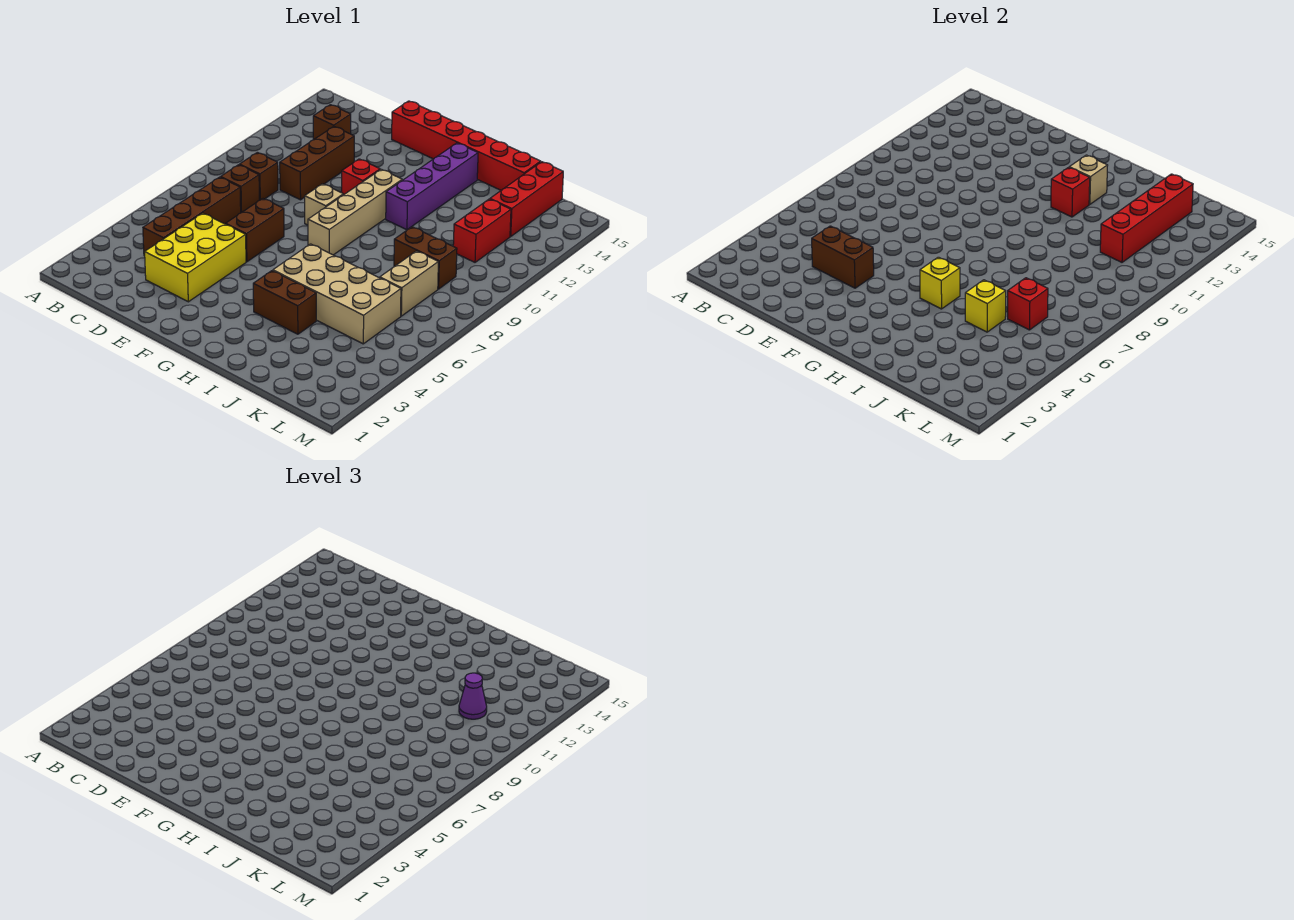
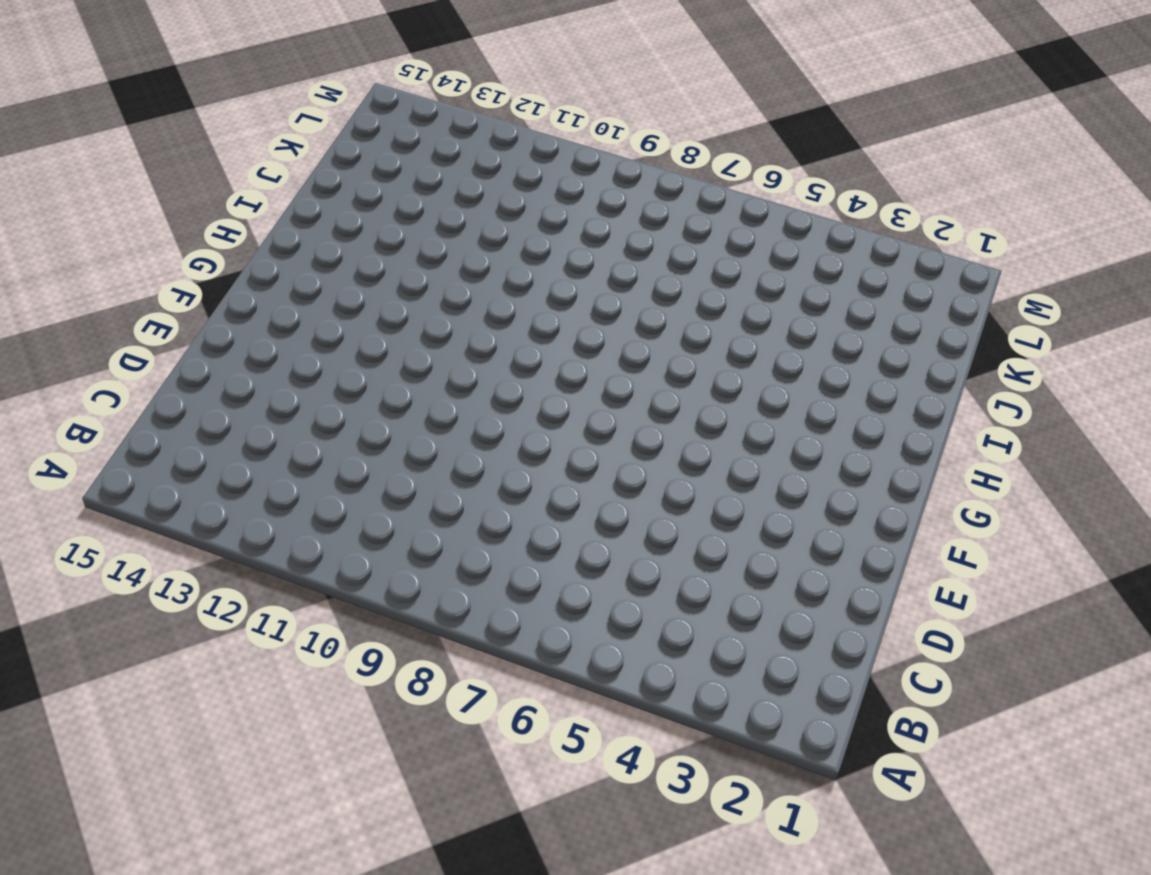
none -> brown 1x4 brick [143,177,241,256]
none -> brown 1x1 brick [221,165,259,213]
none -> brown 1x1 brick [239,152,278,200]

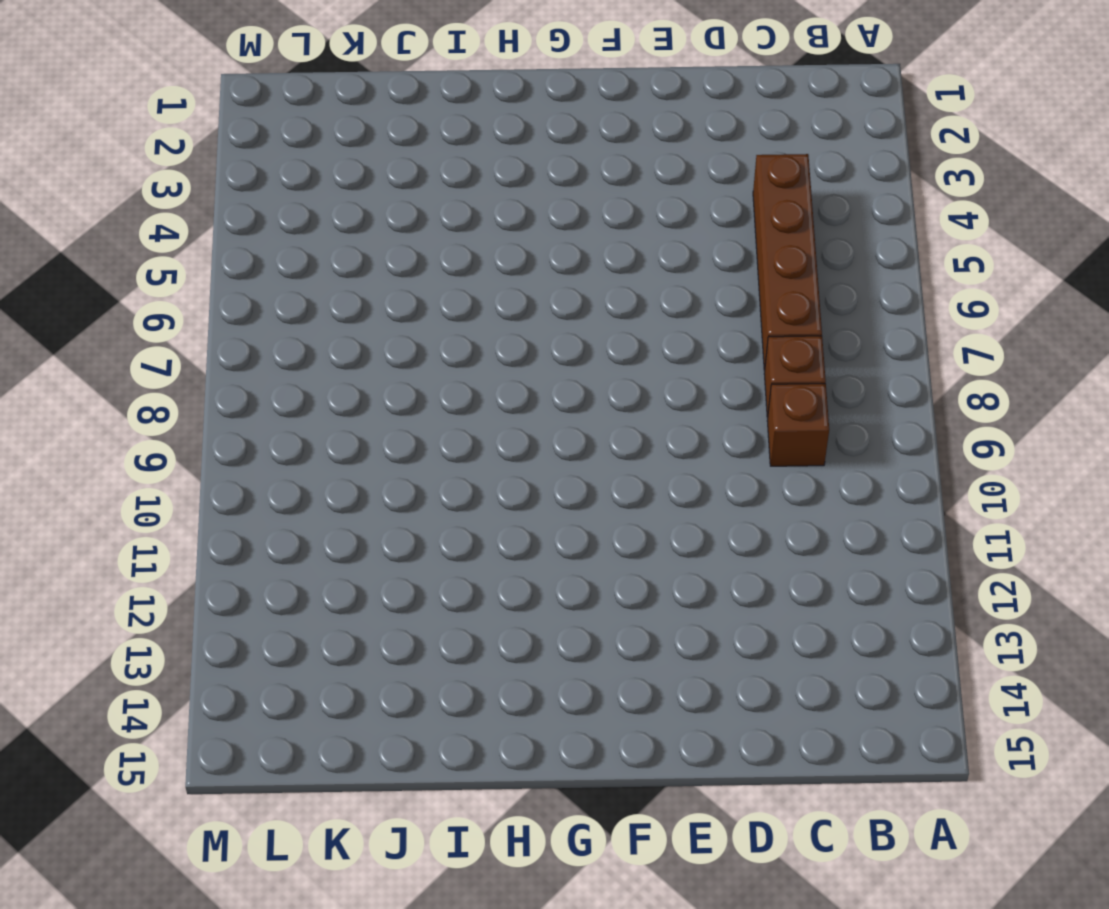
none -> brown 1x1 brick [313,105,351,140]
none -> yellow 2x3 brick [145,213,246,302]
none -> brown 1x3 brick [280,127,354,200]

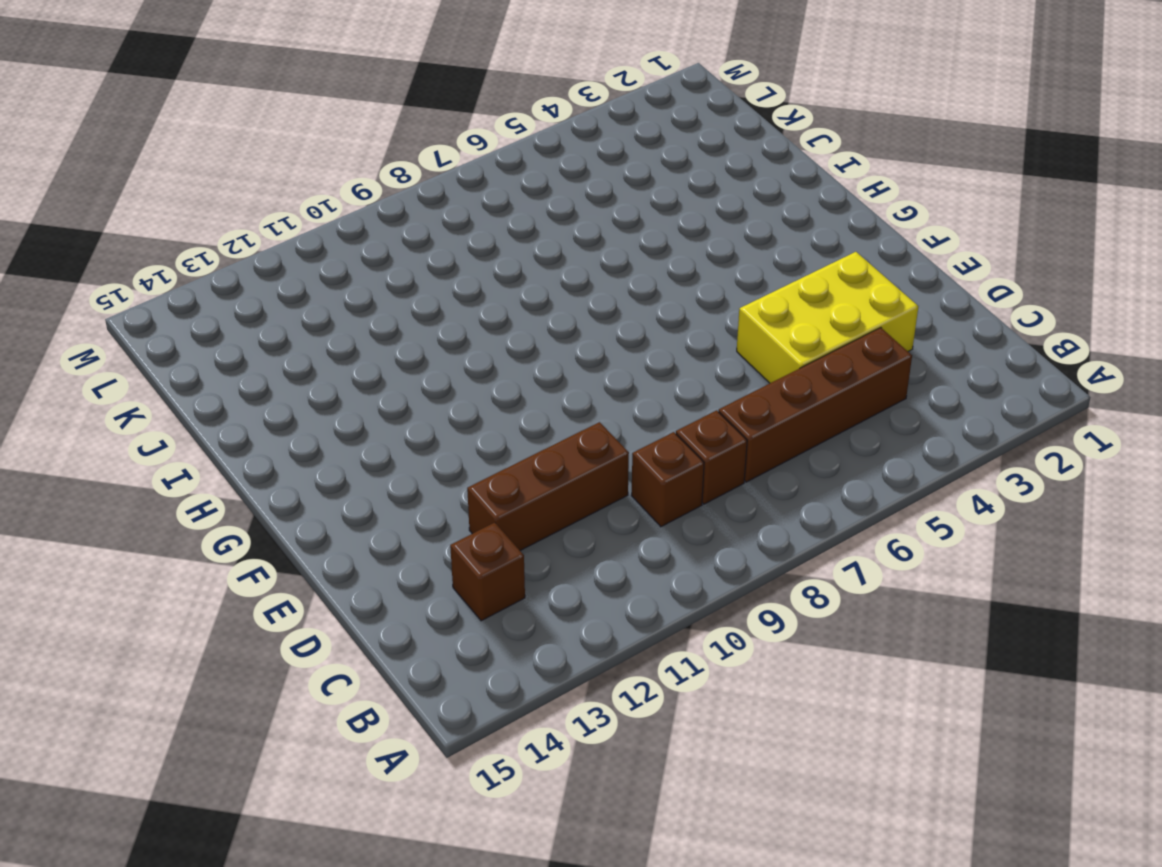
none -> brown 1x2 brick [226,199,284,262]
none -> red 1x6 brick [392,101,541,190]
none -> tan 1x1 brick [305,184,343,225]

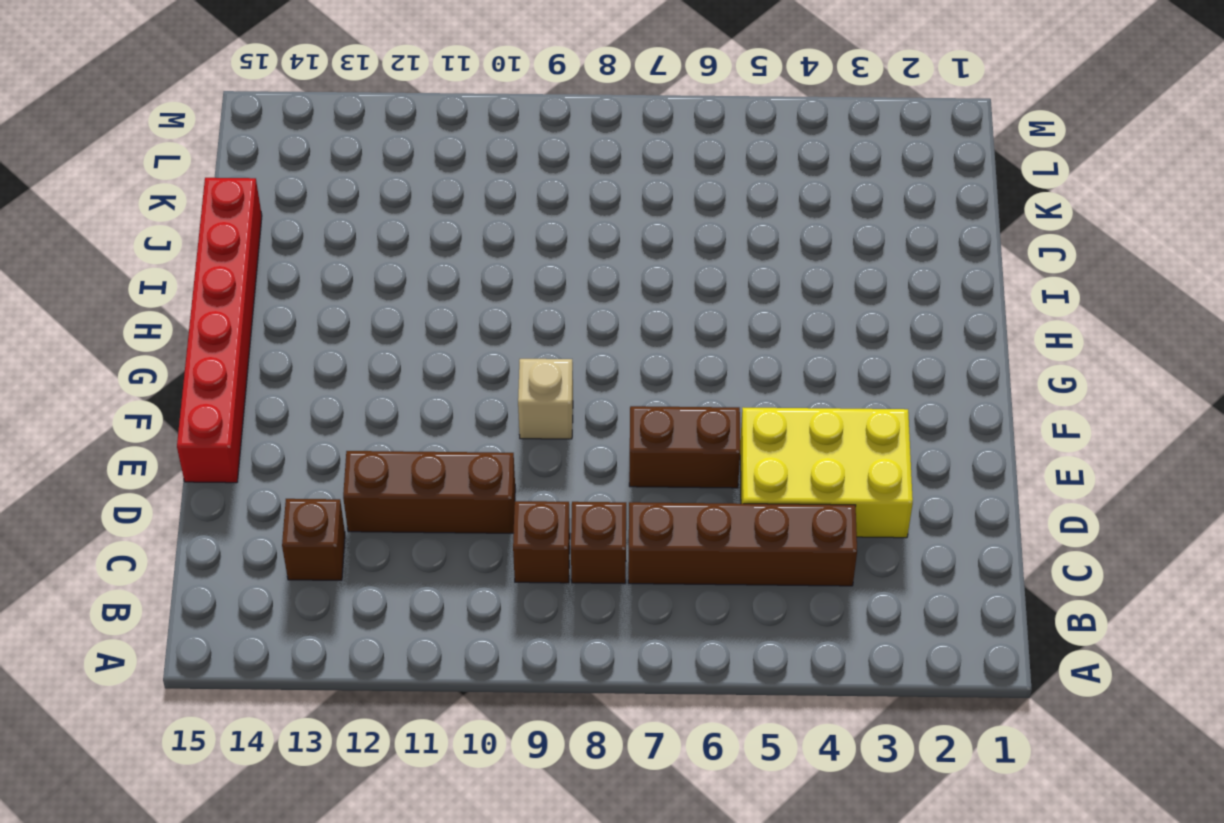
none -> red 1x1 brick [342,159,380,195]
none -> tan 1x4 brick [308,169,402,255]
none -> brown 1x2 brick [253,271,316,334]

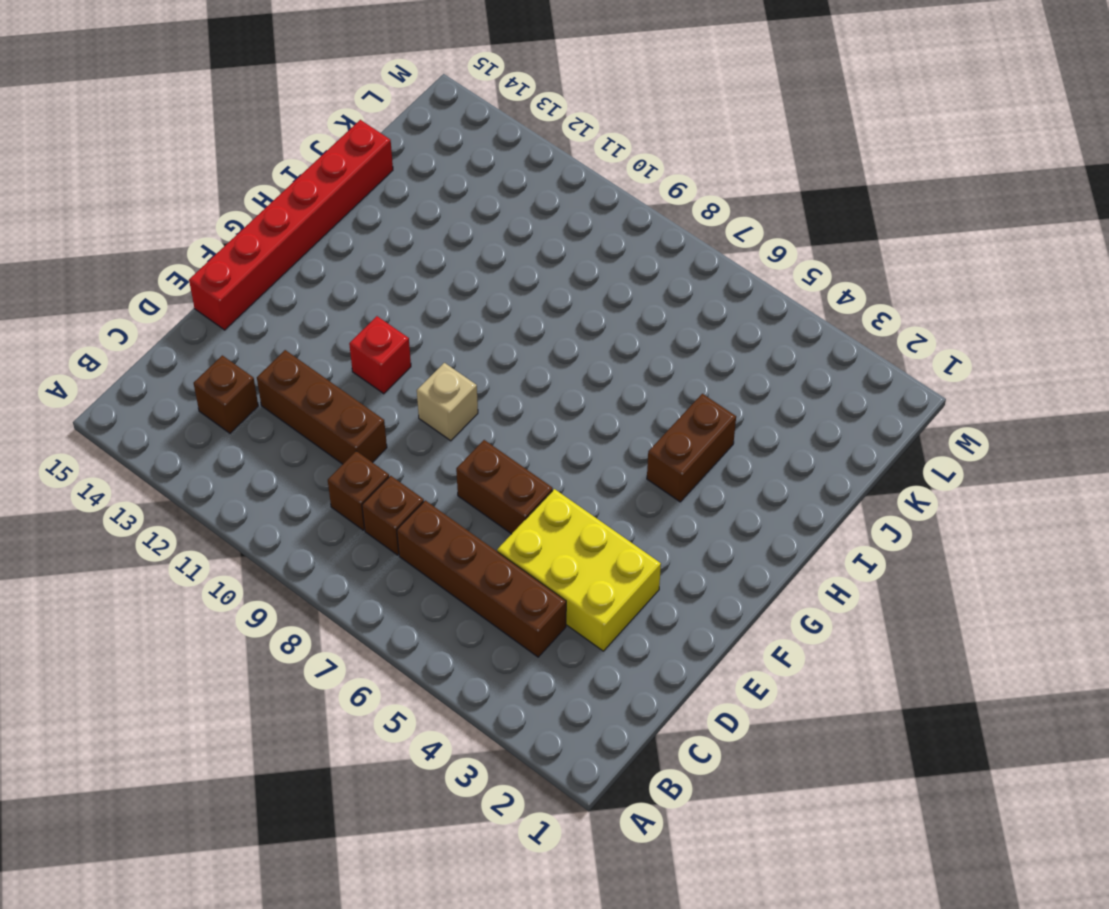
none -> tan 1x4 brick [308,169,402,255]
none -> tan 2x4 brick [273,244,401,344]
none -> purple 1x4 brick [386,143,478,230]

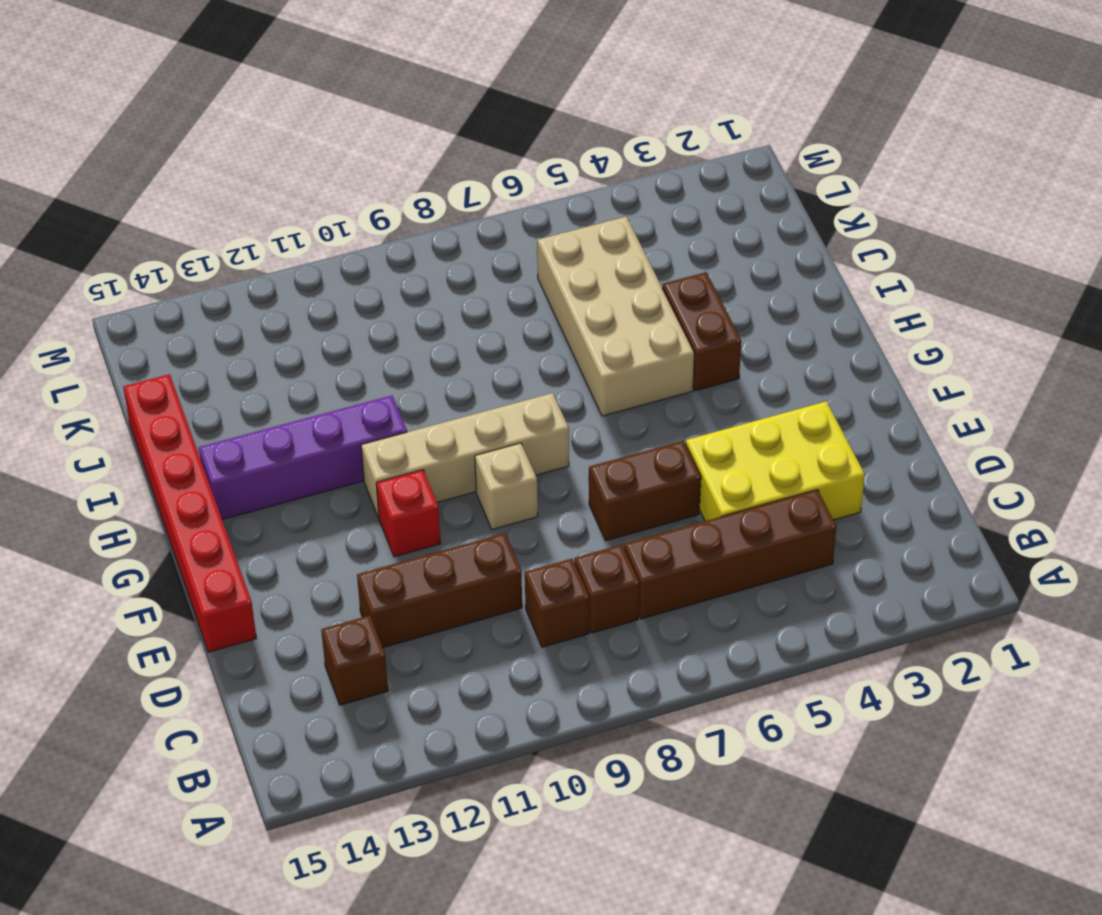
none -> brown 1x2 brick [394,227,457,289]
none -> tan 1x2 brick [380,251,438,316]
none -> red 1x2 brick [453,199,511,262]

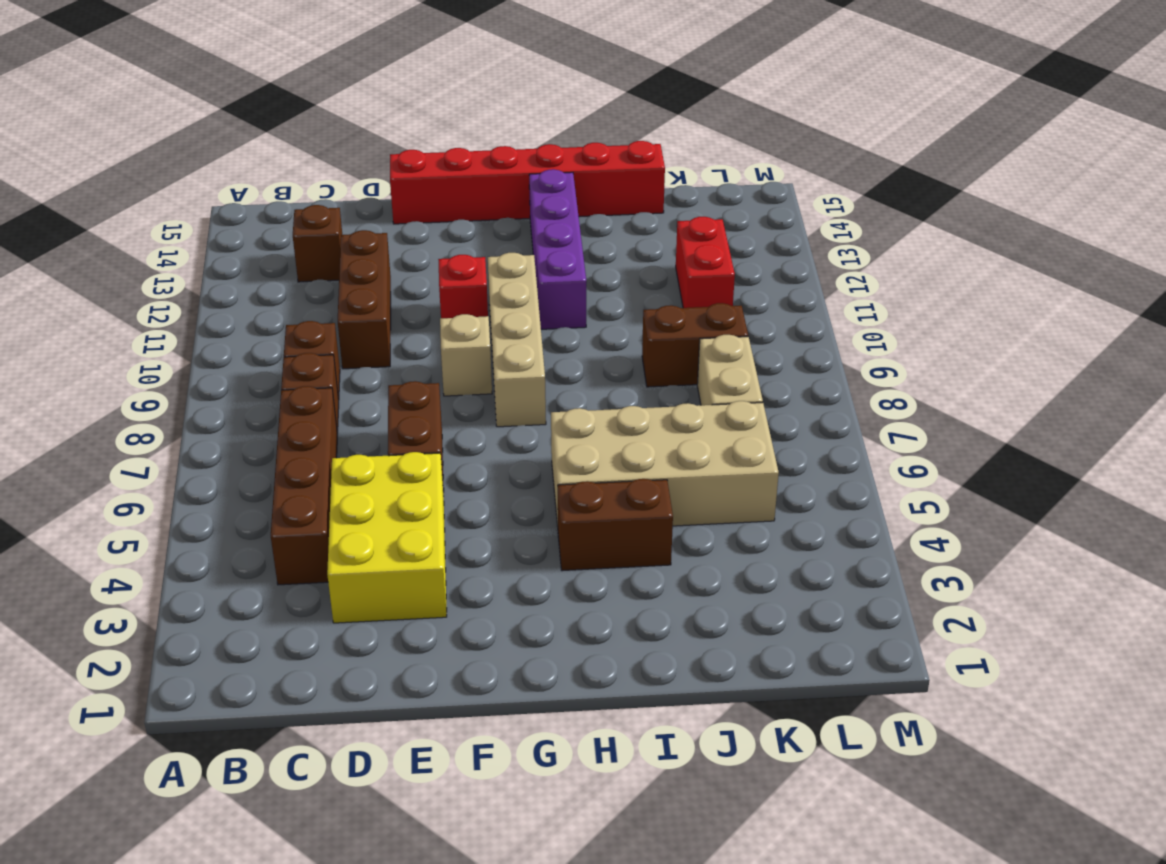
none -> red 1x3 brick [490,162,563,236]
none -> brown 1x2 brick [812,226,874,288]
none -> yellow 1x1 brick [920,257,960,309]

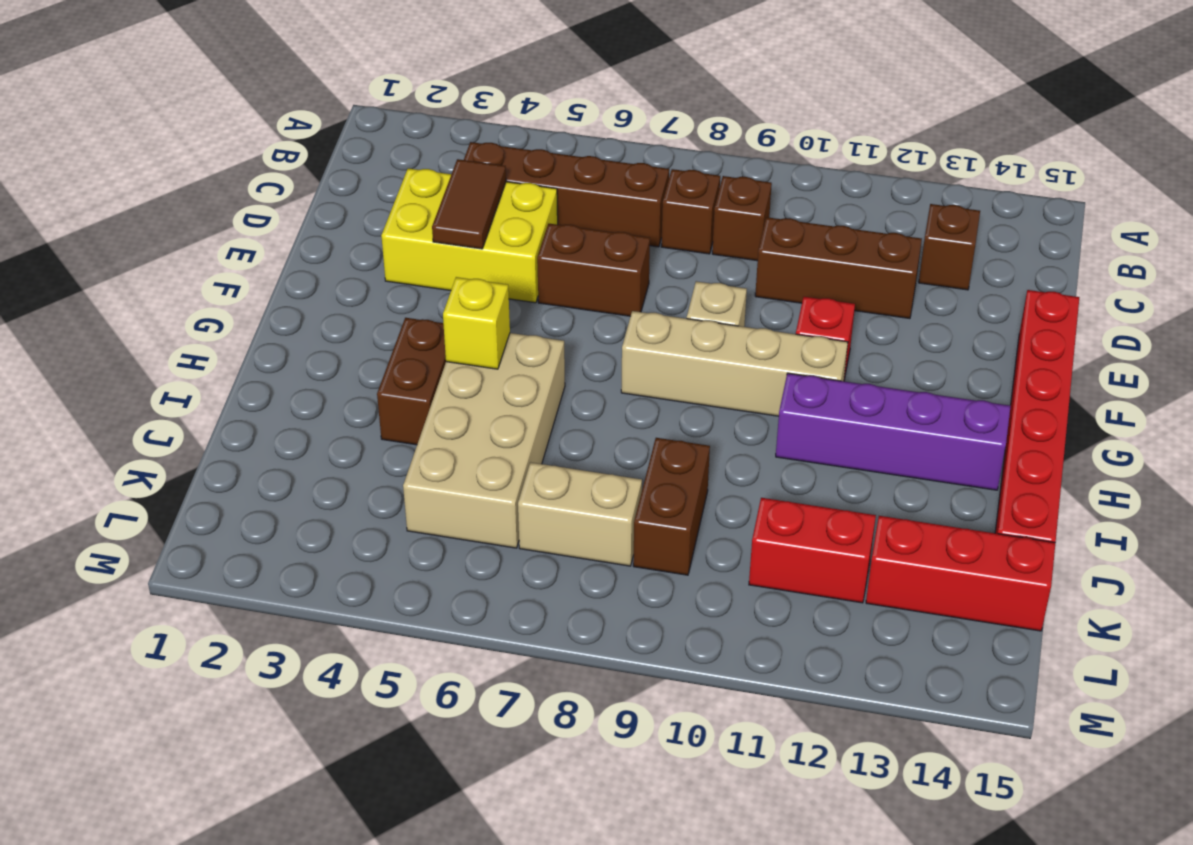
brown 1x2 tile [432,159,506,249] -> brown 1x2 brick [812,226,874,288]
none -> red 1x1 brick [1051,168,1090,217]
none -> tan 1x1 brick [1069,155,1108,204]
none -> yellow 1x1 brick [965,280,1006,332]

